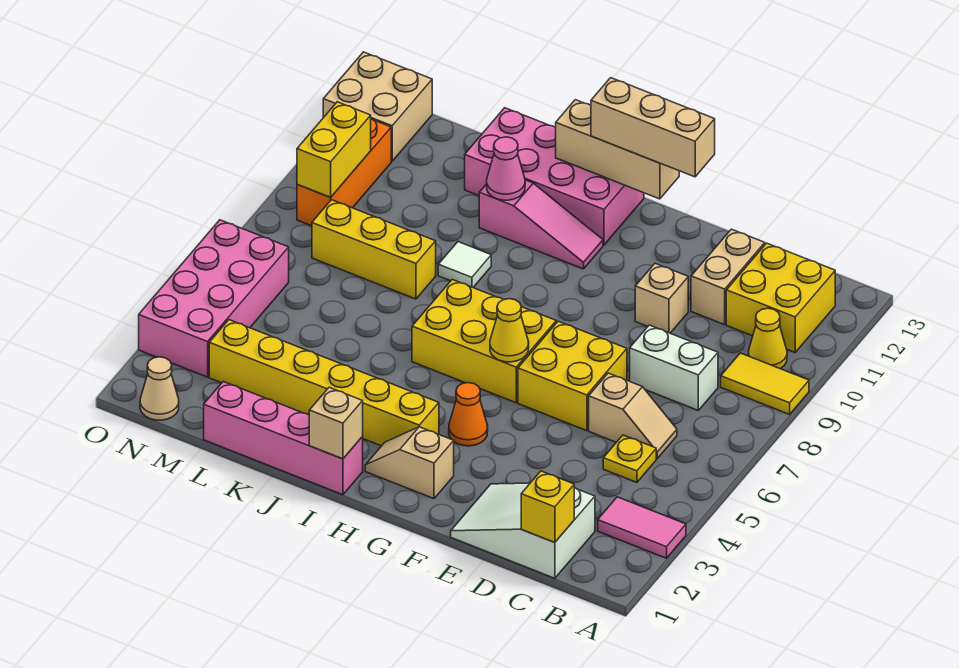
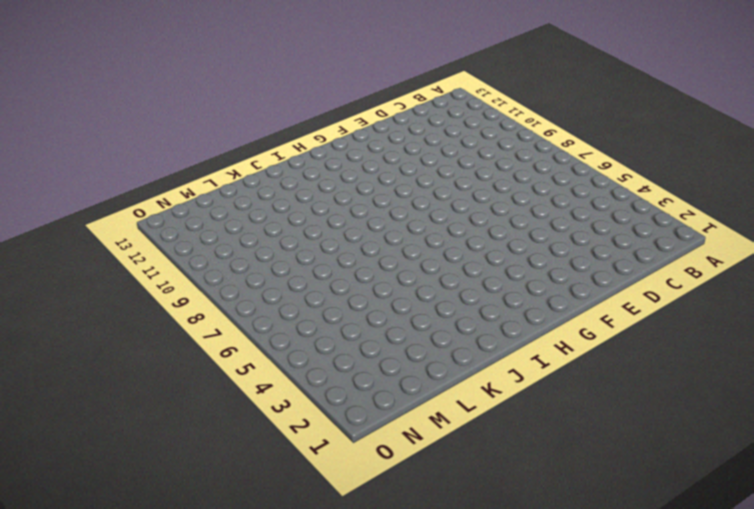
none -> pink 1x2 tile [598,497,686,558]
none -> yellow 1x2 tile [721,353,809,414]
none -> yellow 1x1 cone [748,308,787,369]
none -> yellow 2x2 brick [726,243,835,352]

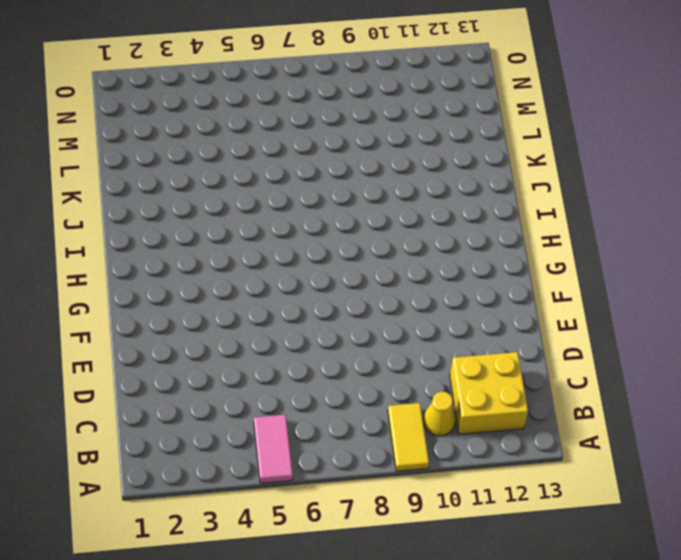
pink 1x2 tile [254,415,293,483] -> pink 1x2 tile moved to [598,497,686,558]
none -> white 2x3 slope [451,483,595,578]
none -> yellow 1x1 plate [603,435,656,482]
none -> tan 1x2 slope [589,373,677,458]
none -> white 1x2 brick [630,325,718,410]

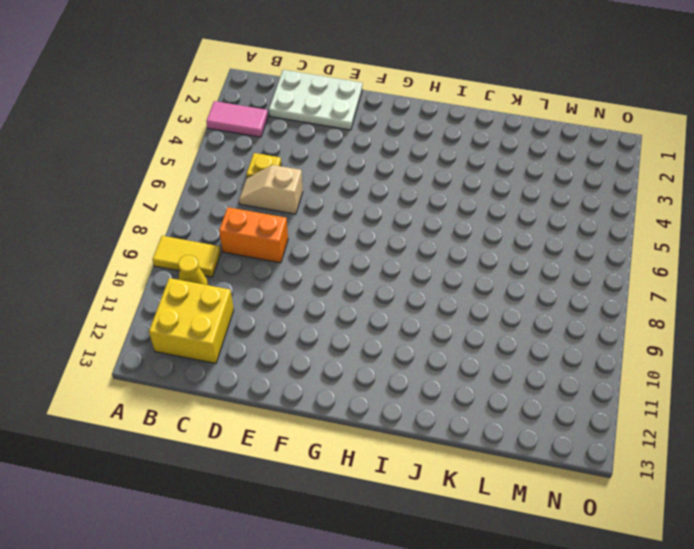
white 2x3 plate [269,70,362,130] -> white 2x3 slope [451,483,595,578]
orange 1x2 brick [219,207,288,263] -> white 1x2 brick [630,325,718,410]
none -> tan 1x2 brick [691,229,765,325]
none -> yellow 2x2 brick [518,321,627,431]
none -> tan 1x1 brick [635,263,688,333]
none -> tan 1x2 slope [365,427,454,499]

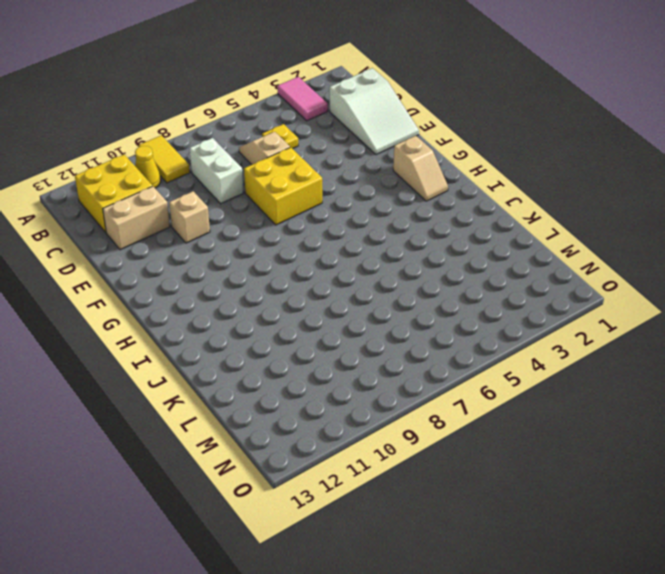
none -> orange 1x1 cone [449,383,488,446]
none -> yellow 2x3 brick [412,280,556,403]
none -> yellow 1x6 brick [209,320,439,446]
none -> pink 1x3 slope [479,180,603,269]

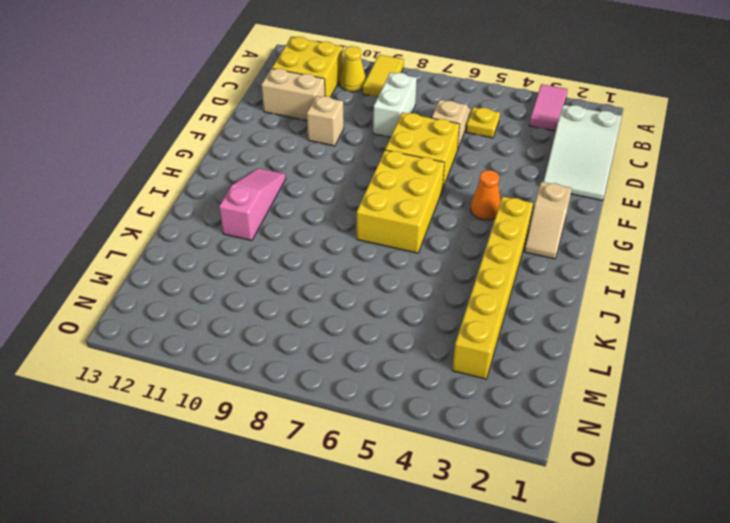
none -> pink 2x4 brick [465,108,644,245]
none -> pink 1x4 brick [204,382,363,495]
none -> white 1x1 tile [438,242,491,287]
none -> yellow 1x3 brick [312,200,436,299]

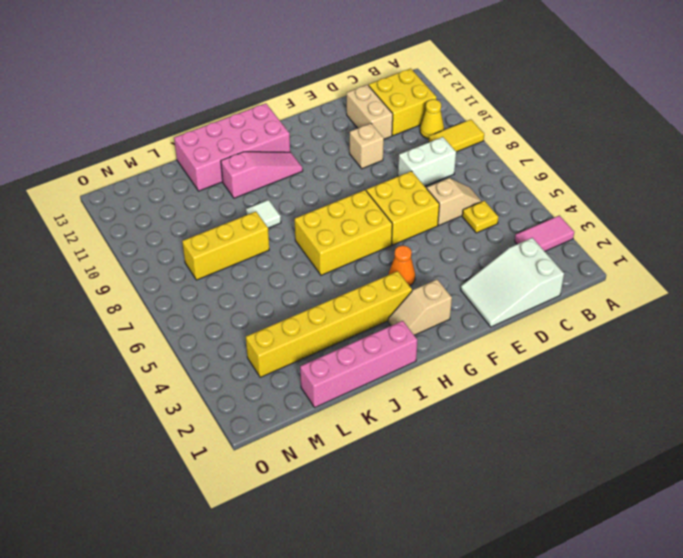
none -> tan 1x1 cone [140,357,179,420]
none -> pink 2x4 brick [139,220,289,377]
none -> orange 1x3 brick [297,119,391,226]
none -> tan 2x2 brick [323,52,432,161]

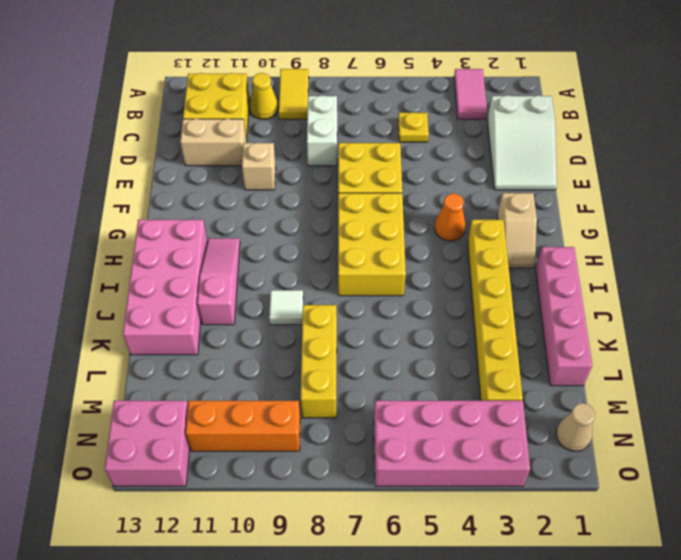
pink 2x2 brick [105,401,190,486] -> tan 2x2 brick [323,52,432,161]
none -> tan 1x2 slope [589,373,677,458]
none -> yellow 1x1 brick [521,471,574,543]
none -> yellow 1x1 cone [490,299,529,362]
none -> tan 1x3 brick [556,100,679,199]

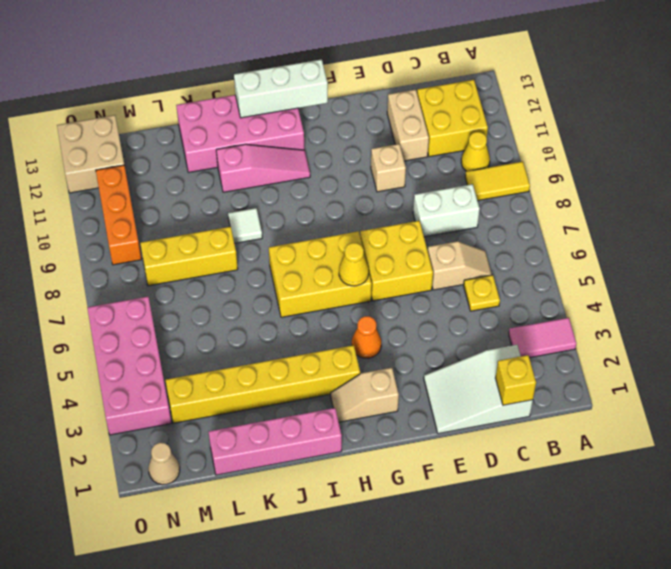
white 1x3 brick [234,59,328,118] -> tan 1x3 brick [556,100,679,199]
none -> tan 1x1 brick [309,387,363,459]
none -> pink 1x1 cone [487,137,525,200]
none -> yellow 1x2 brick [297,102,371,197]
none -> tan 1x3 brick [591,78,715,177]

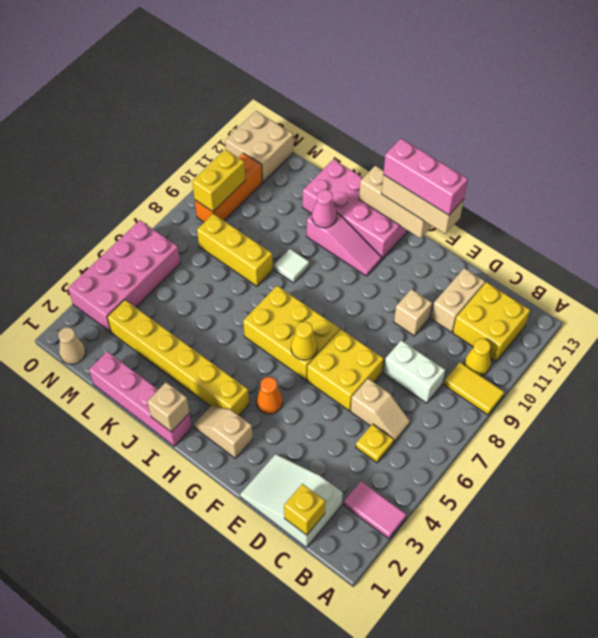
pink 1x3 brick [383,139,468,215] -> none

